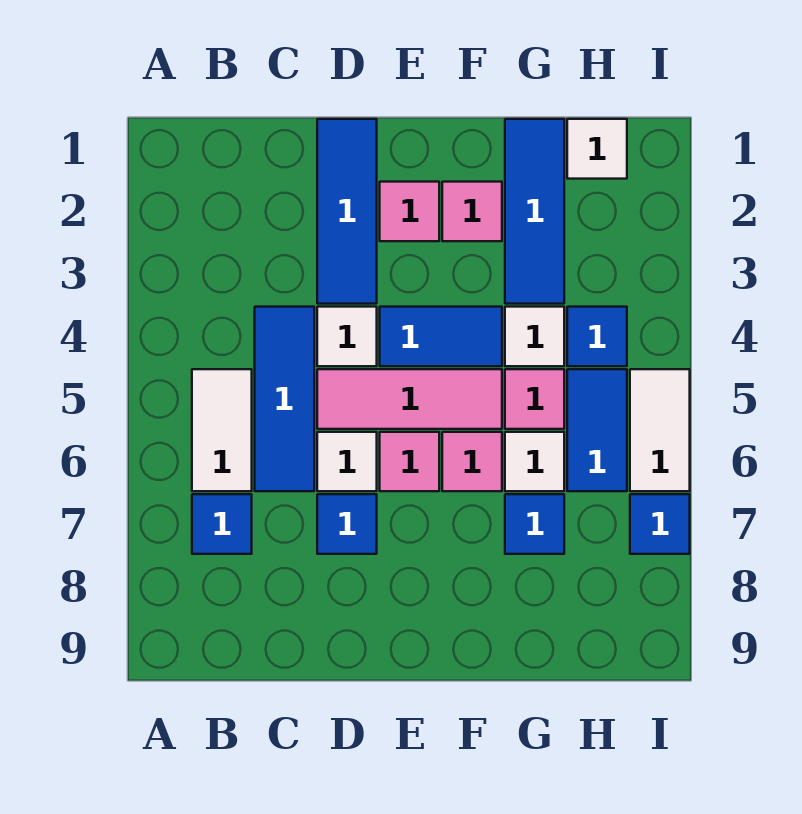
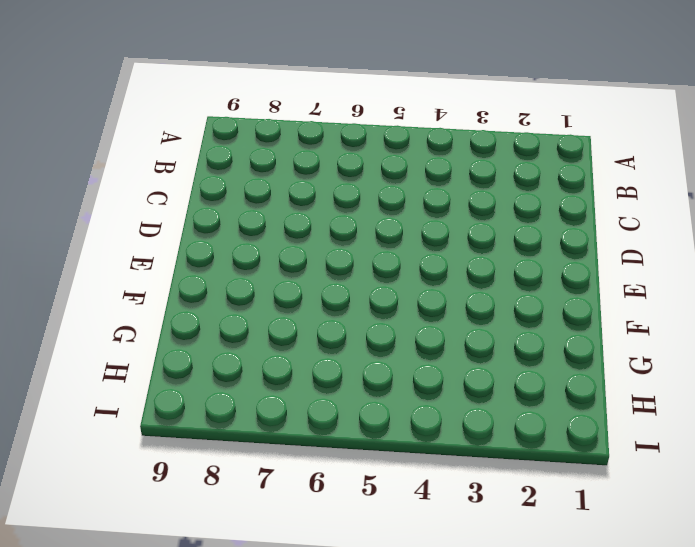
none -> white 1x2 tile [192,369,252,491]
none -> blue 1x1 tile [192,494,252,554]
none -> blue 1x3 tile [255,307,314,491]

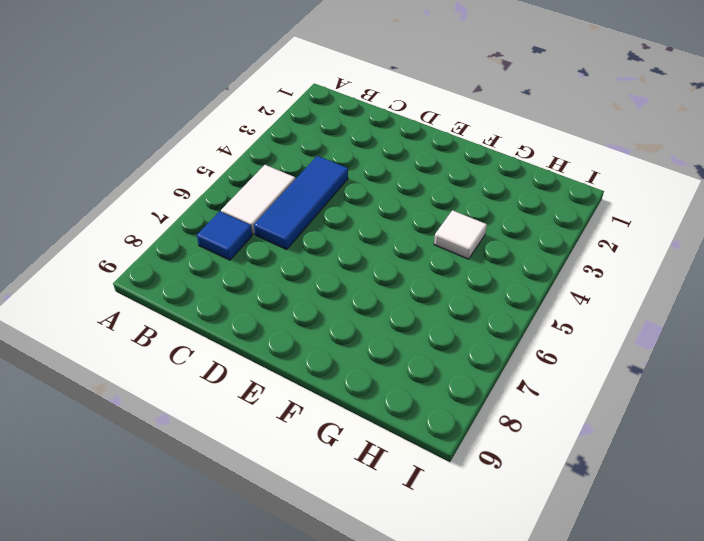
none -> blue 1x3 tile [317,119,377,304]
none -> white 1x1 tile [317,307,377,366]
none -> pink 1x3 tile [317,369,502,429]

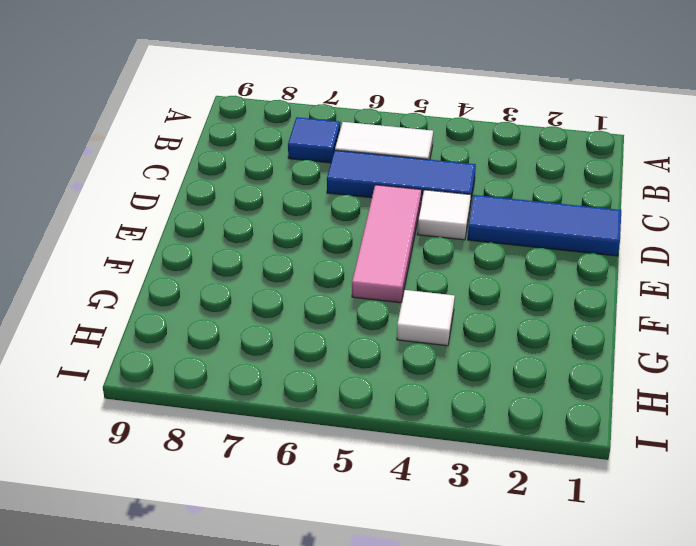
none -> white 1x1 tile [317,432,377,491]
none -> blue 1x1 tile [317,494,377,554]
none -> pink 1x1 tile [380,182,439,241]

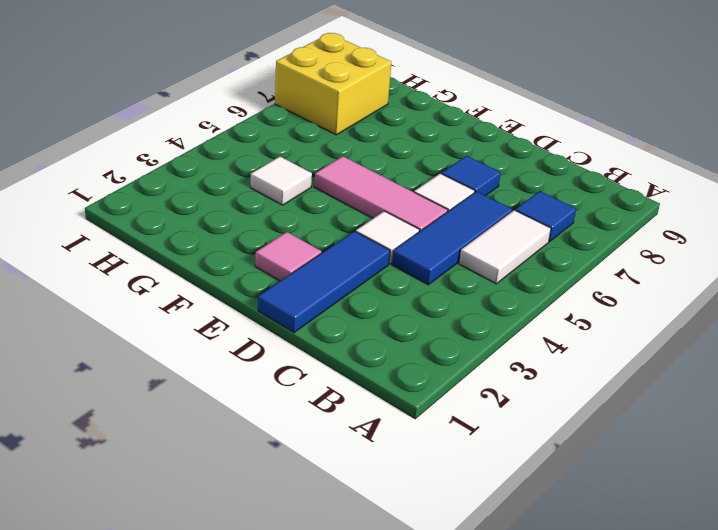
yellow 2x2 brick [275,33,391,135] -> blue 1x1 tile [630,494,690,554]
none -> blue 1x2 tile [380,307,502,366]
none -> pink 1x1 tile [380,432,439,491]
none -> pink 1x1 tile [442,182,502,241]

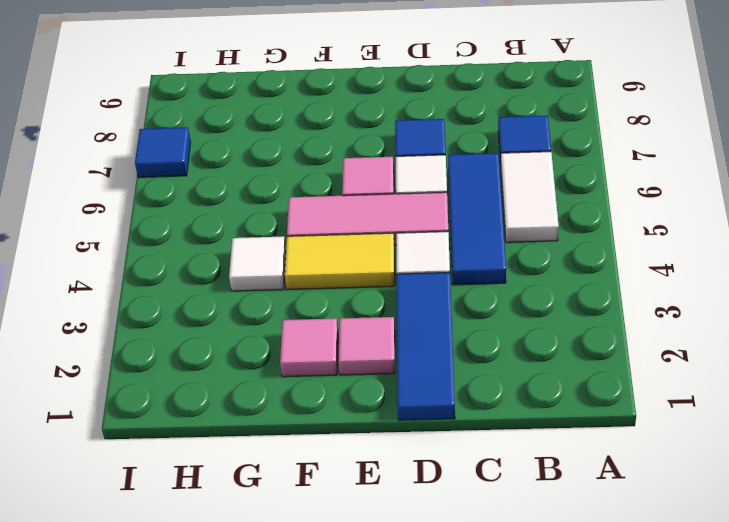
yellow 1x2 tile [285,233,395,290] -> blue 1x2 tile [380,307,502,366]
none -> pink 1x1 tile [442,432,502,491]
none -> blue 1x3 tile [505,119,564,304]
none -> pink 1x1 tile [505,369,564,429]

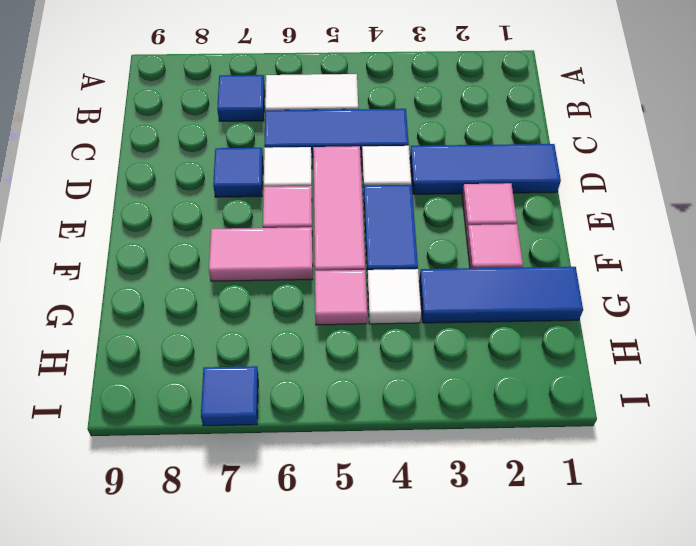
pink 1x2 tile [209,227,313,281] -> pink 1x1 tile [442,432,502,491]
none -> white 1x1 tile [505,432,564,491]
none -> blue 1x1 tile [505,494,564,554]
none -> white 1x1 tile [567,119,627,179]

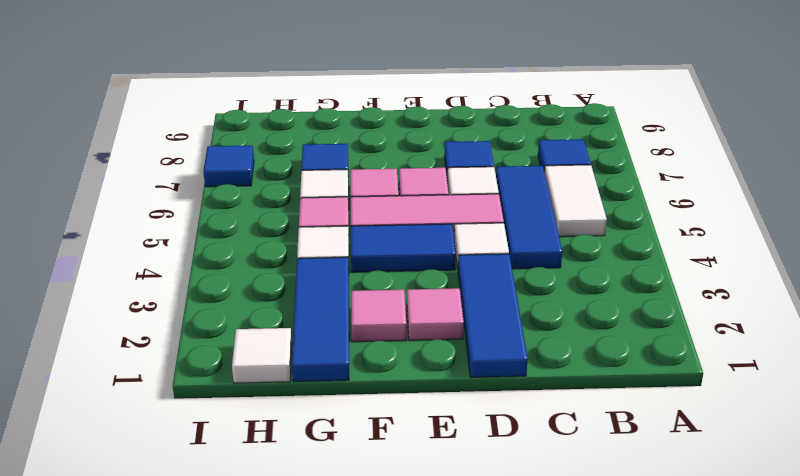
none -> blue 1x1 tile [567,307,627,366]
none -> blue 1x2 tile [567,369,627,491]
none -> white 1x2 tile [630,369,690,491]

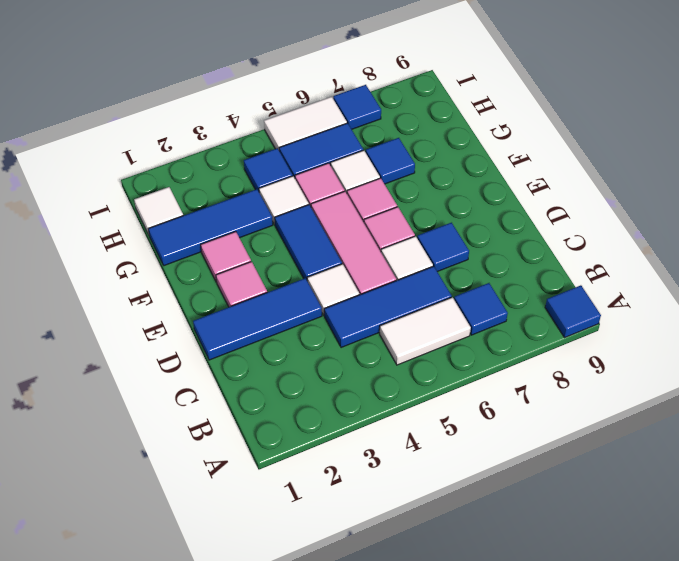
blue 1x1 tile [545,285,601,337] -> none

